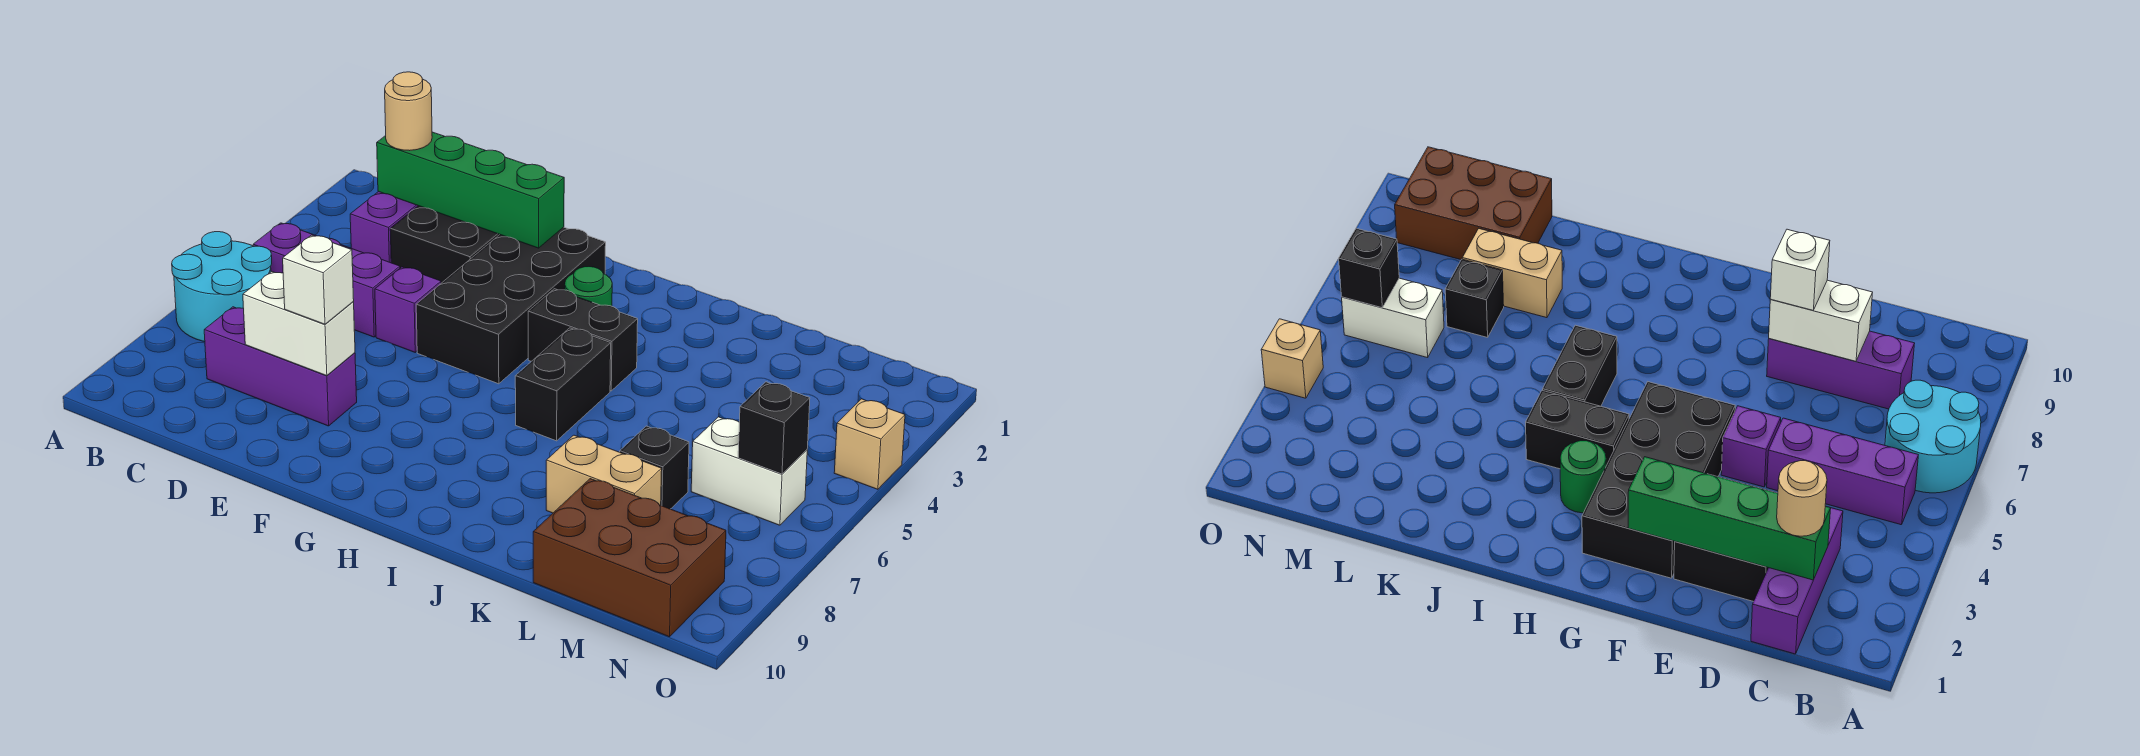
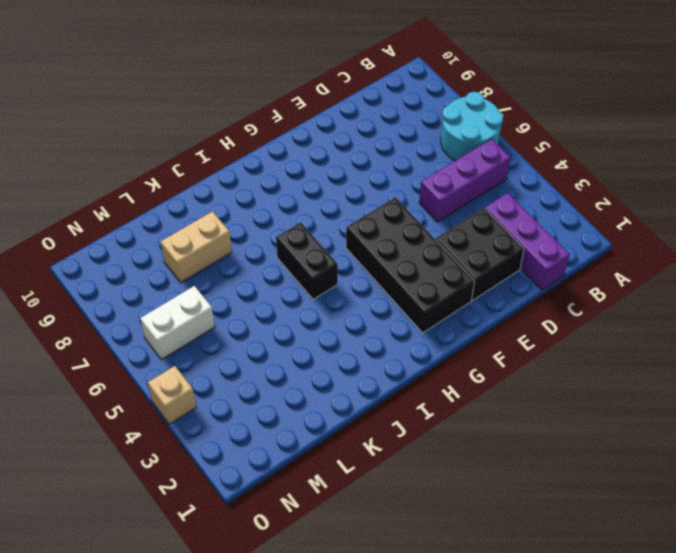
none -> purple 1x3 brick [204,307,357,426]
none -> purple 1x1 brick [375,267,441,352]
none -> green 1x1 round brick [565,267,612,306]

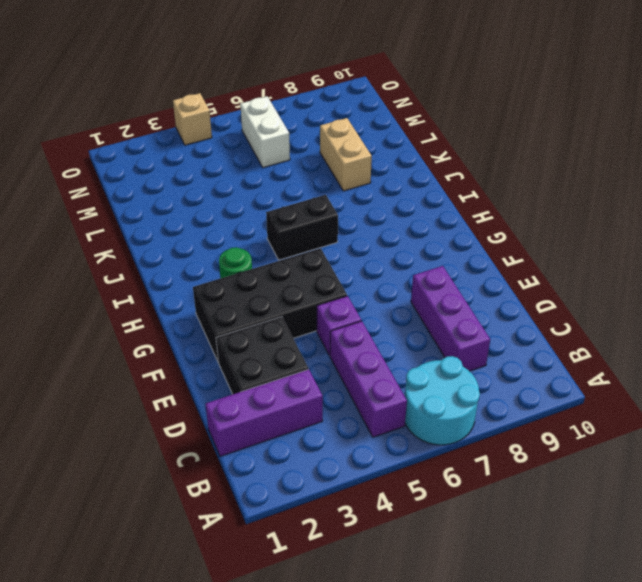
none -> black 1x2 brick [528,289,638,391]
none -> black 1x1 brick [620,426,689,509]
none -> brown 2x3 brick [533,479,726,637]

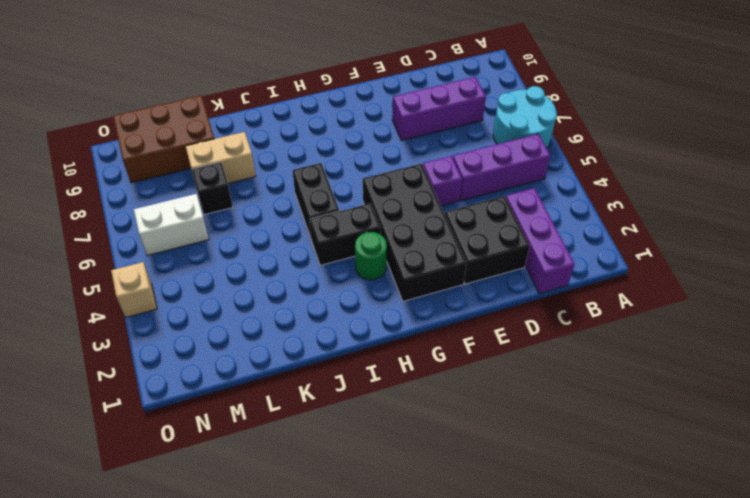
none -> green 1x4 brick [377,132,564,248]
none -> white 1x2 brick [243,272,355,376]
none -> black 1x1 brick [738,382,810,474]

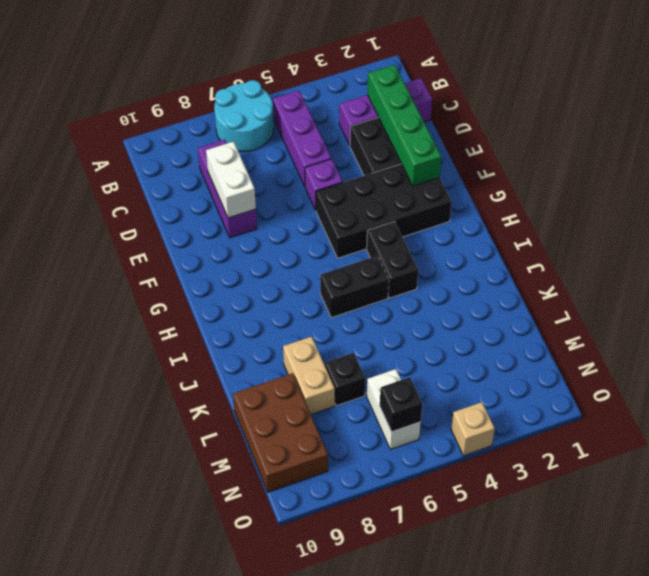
none -> green 1x1 round brick [565,267,612,306]
none -> tan 1x1 round brick [385,72,432,151]
none -> white 1x1 brick [283,235,354,324]

